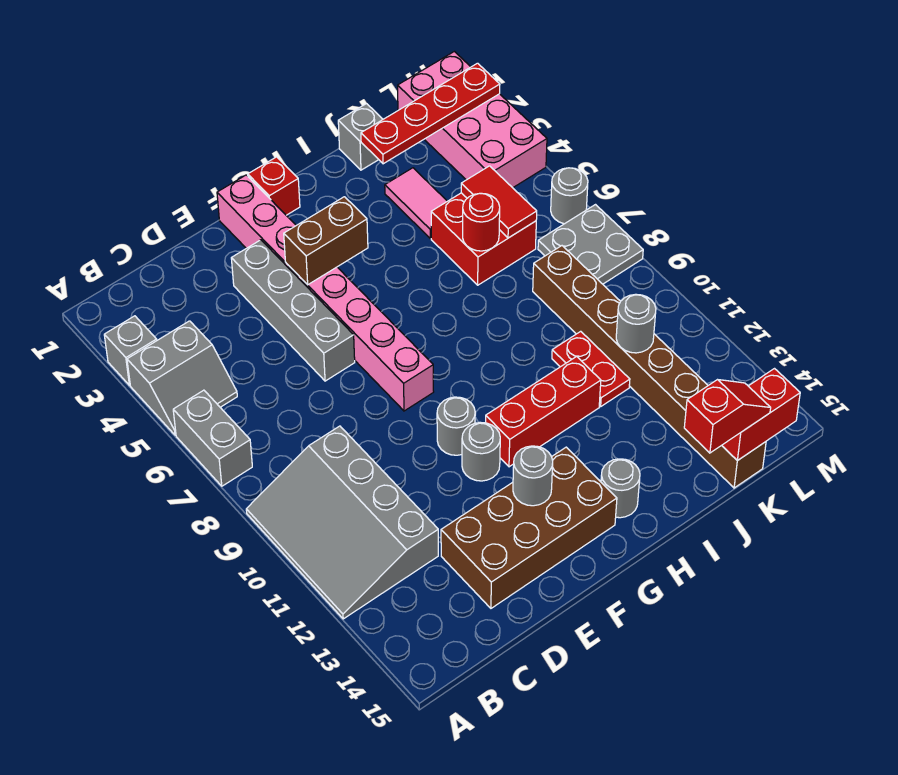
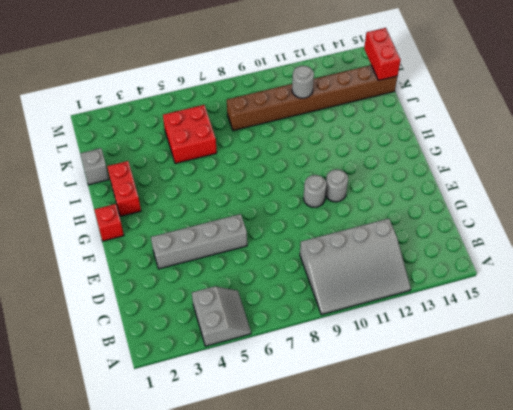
red 1x2 brick [107,161,141,216] -> none
none -> grey 1x1 brick [104,316,157,385]
none -> grey 1x2 brick [173,390,252,486]
none -> brown 2x4 brick [441,447,617,608]

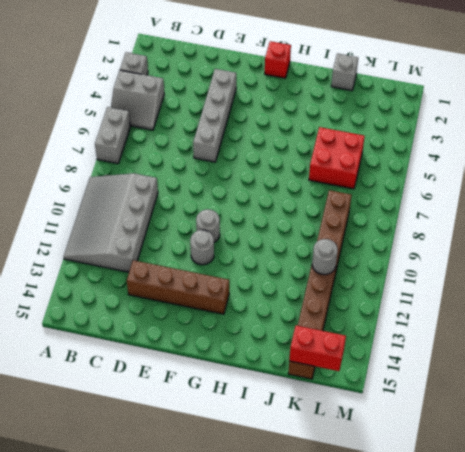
brown 1x4 brick [127,260,229,314] -> brown 2x4 brick [441,447,617,608]
none -> pink 1x8 brick [217,175,434,411]
none -> red 1x3 brick [486,356,601,467]
none -> grey 1x1 round brick [601,459,640,518]

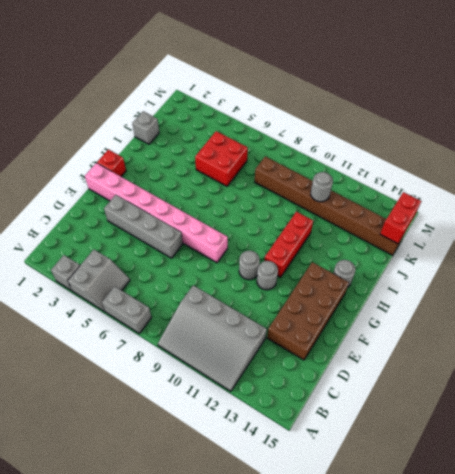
none -> pink 1x2 tile [385,168,447,238]
none -> red 1x2 plate [552,331,630,406]
none -> pink 2x4 brick [398,52,547,188]

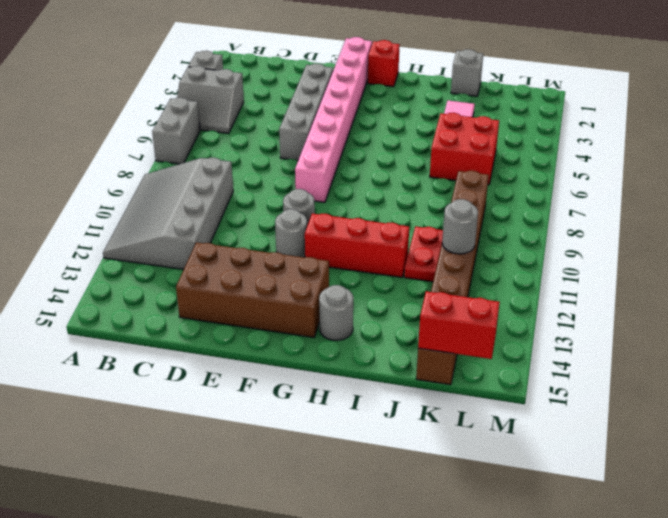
none -> pink 2x4 brick [398,52,547,188]
none -> grey 2x2 plate [538,205,643,284]
none -> grey 1x1 round brick [551,168,588,224]

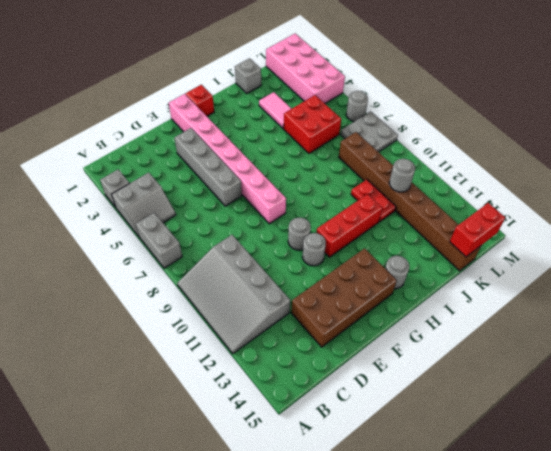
none -> brown 1x2 brick [284,197,368,285]
none -> grey 1x1 round brick [513,446,553,506]
none -> red 1x4 plate [361,63,500,164]

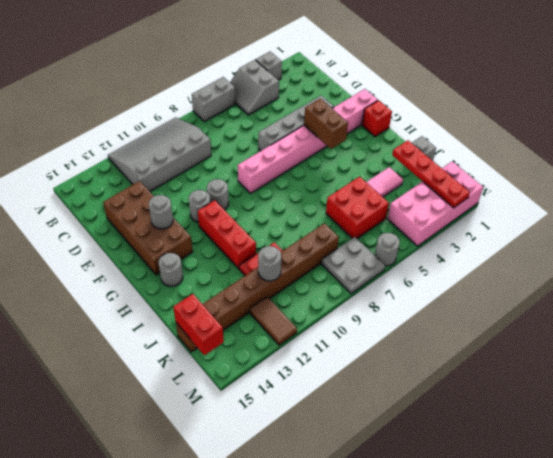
brown 1x2 tile [250,297,297,345] -> none
none -> red 1x1 round brick [463,193,500,251]
none -> red 1x2 tile [461,166,537,238]
none -> red 1x2 slope [684,380,771,453]

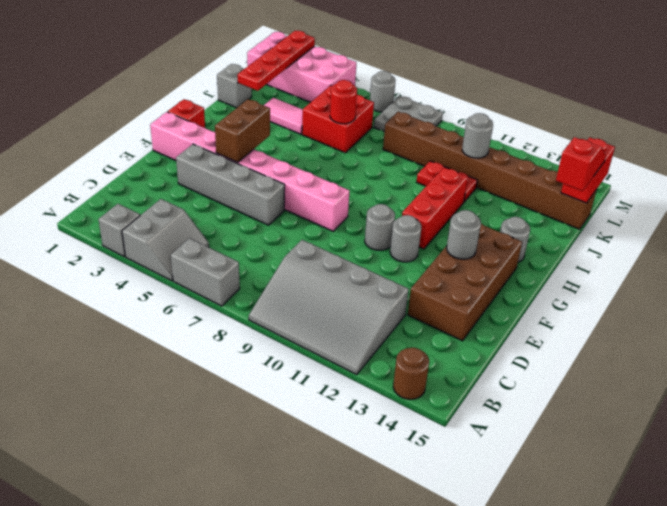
brown 1x1 round brick [393,348,429,399] -> none
none -> red 1x2 tile [461,166,537,238]

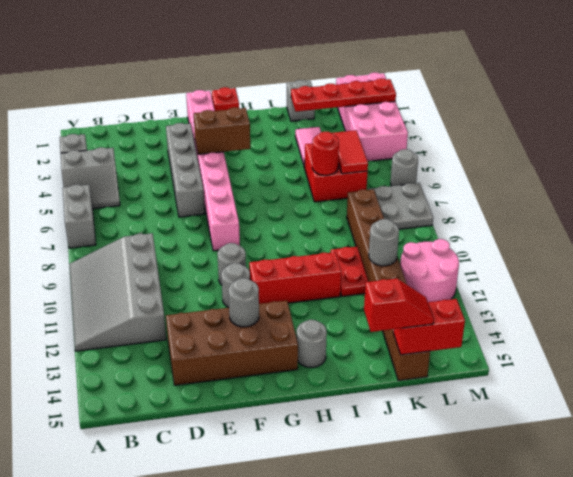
pink 2x2 round brick [400,239,459,302] -> none

